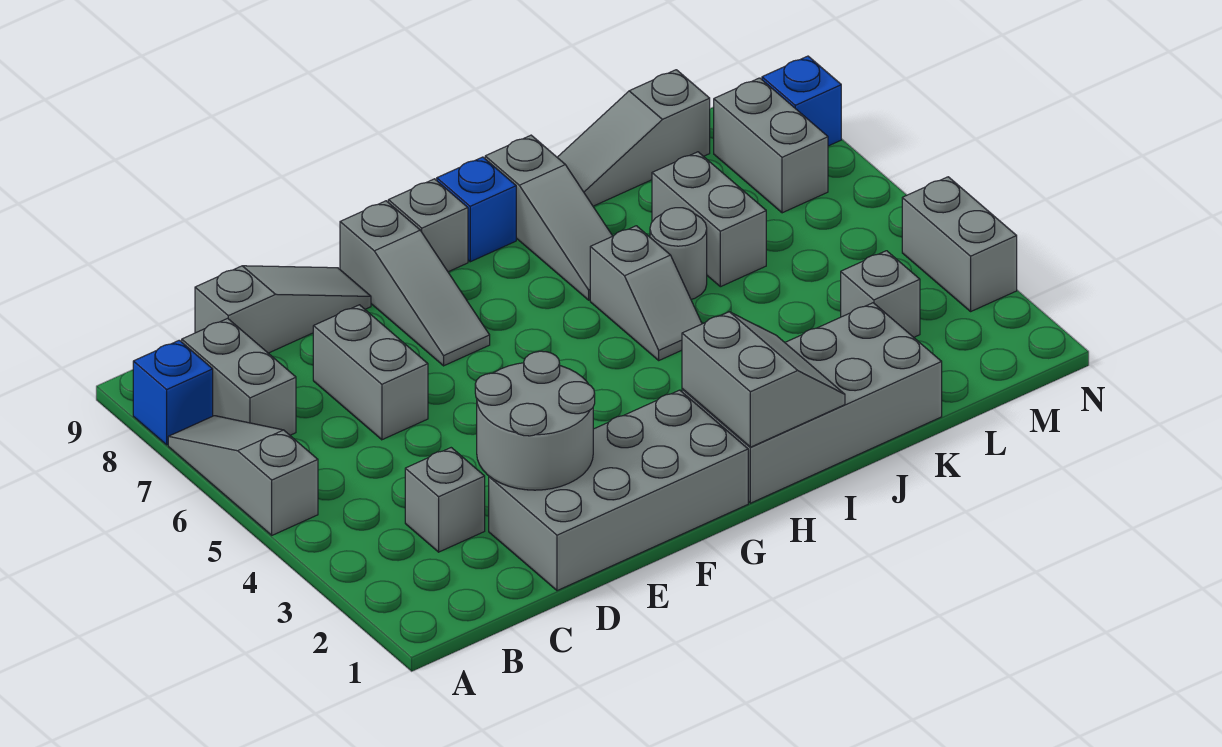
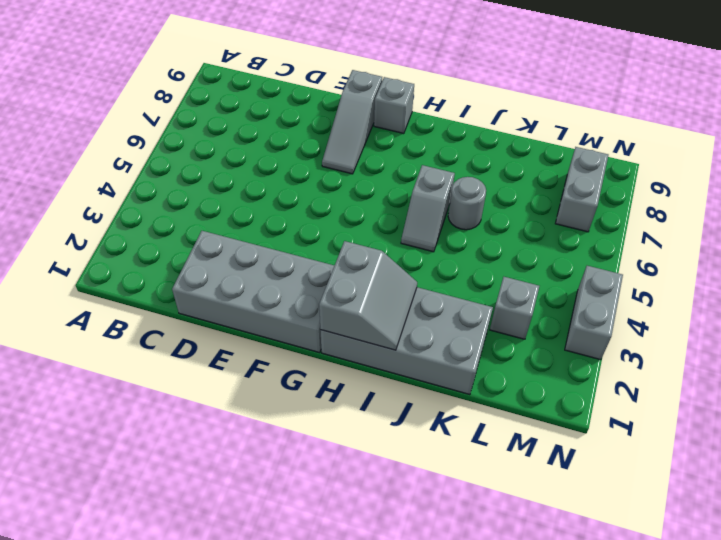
none -> grey 1x3 slope [168,416,318,535]
none -> blue 1x1 brick [133,340,213,445]
none -> grey 1x2 brick [182,318,296,435]

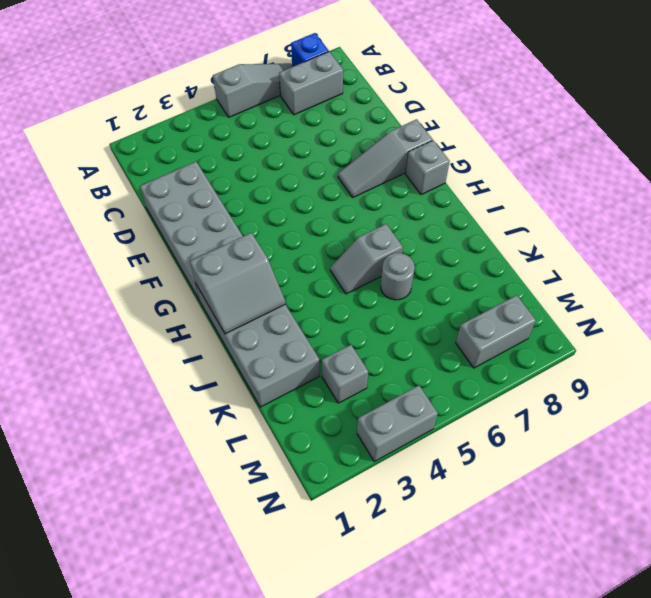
none -> grey 1x1 brick [405,448,485,552]
none -> grey 1x3 slope [195,266,371,353]
none -> grey 1x2 brick [313,305,428,440]

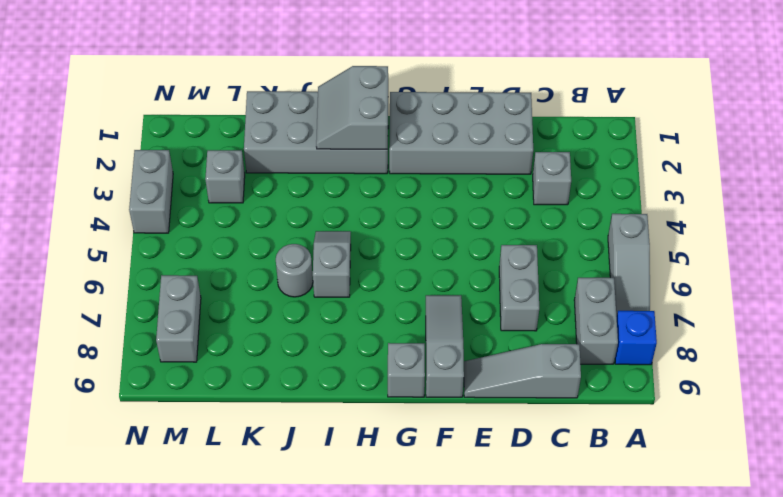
none -> blue 1x1 brick [437,157,516,262]
none -> grey 1x3 slope [485,135,612,300]
none -> grey 1x3 slope [557,70,710,206]

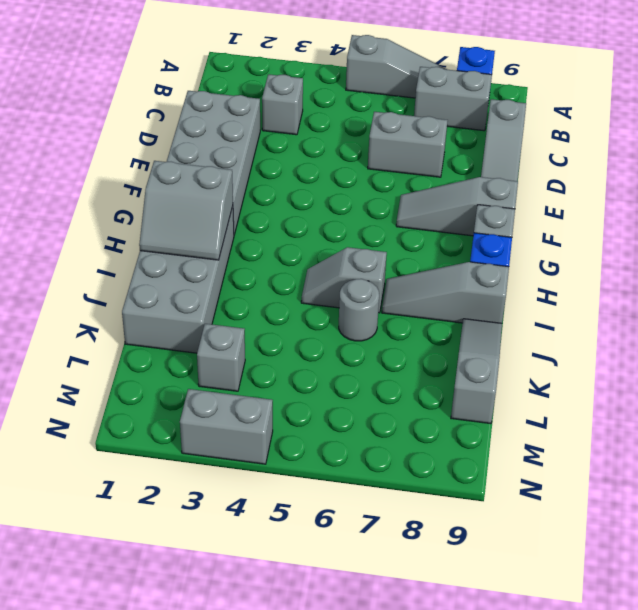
none -> grey 1x2 brick [652,152,766,287]
none -> grey 1x2 brick [714,78,828,213]
none -> blue 1x1 brick [762,56,841,146]

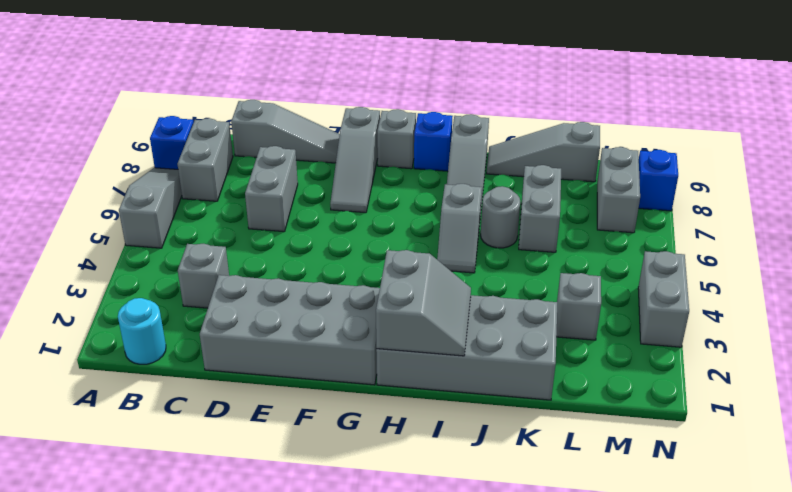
cyan 1x1 round brick [118,298,166,364] -> none
none -> grey 2x2 round brick [475,351,595,490]

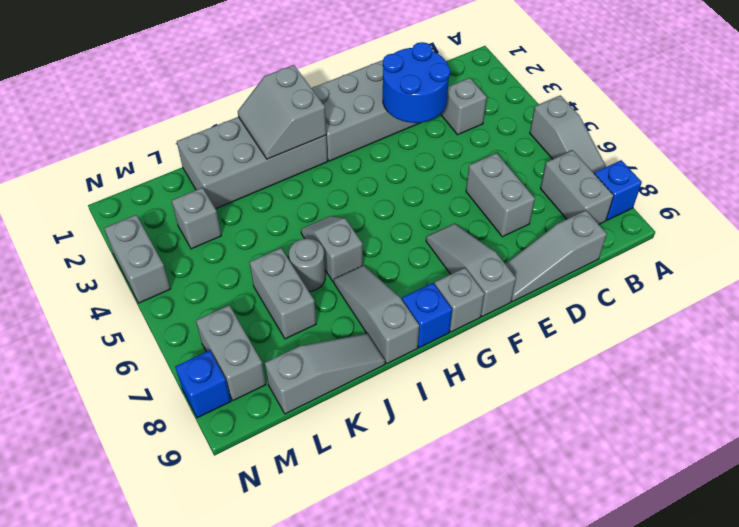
blue 2x2 round brick [383,42,450,123] -> grey 2x2 round brick [475,351,595,490]

